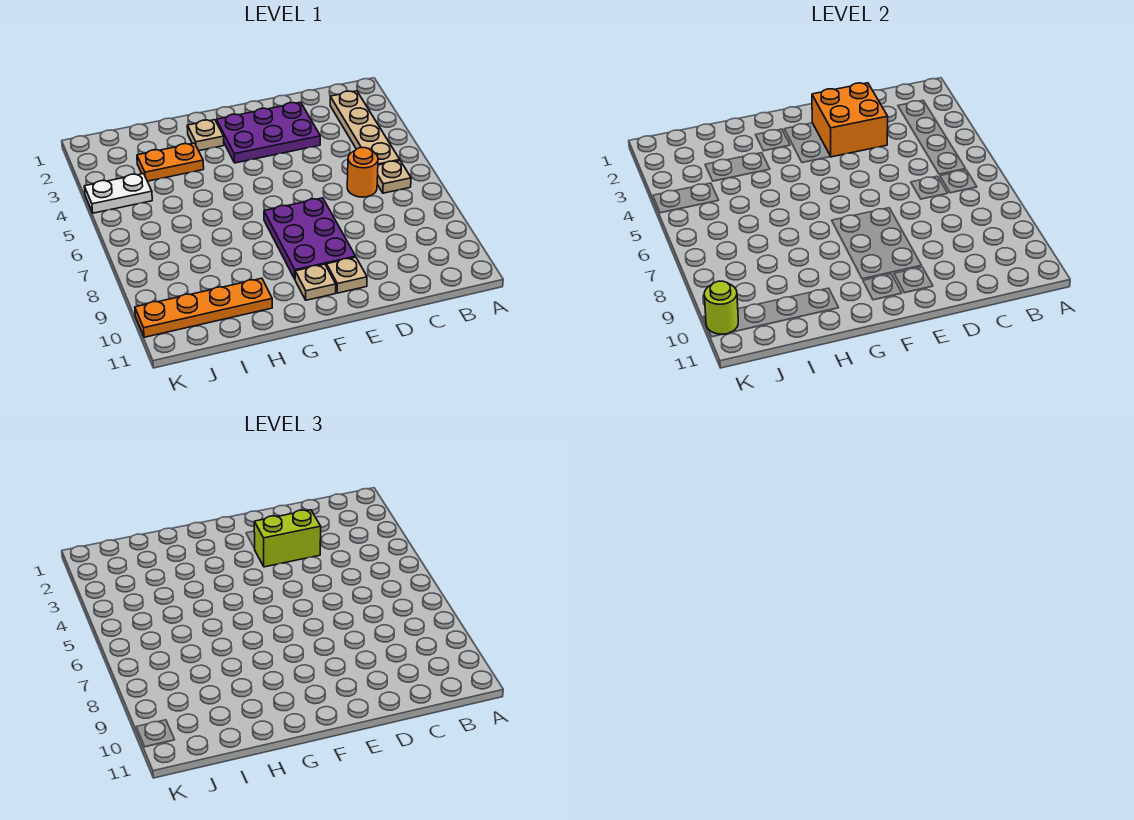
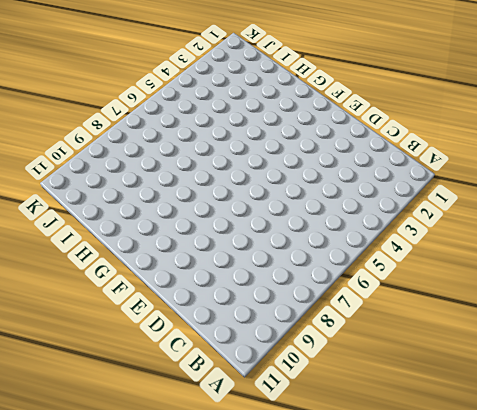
none -> tan 1x4 plate [330,91,400,165]
none -> tan 1x1 plate [377,161,411,193]
none -> orange 1x1 round brick [347,148,378,197]

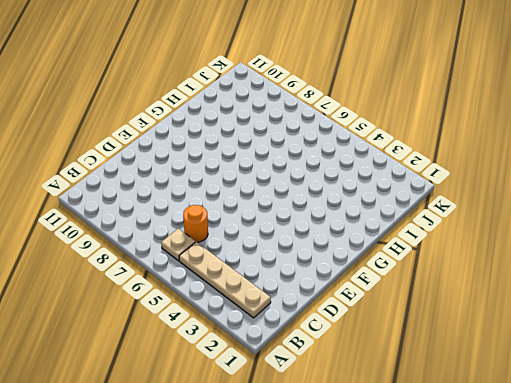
none -> purple 2x3 plate [216,102,320,163]
none -> purple 2x3 plate [264,198,356,279]
none -> tan 1x1 plate [327,257,367,293]

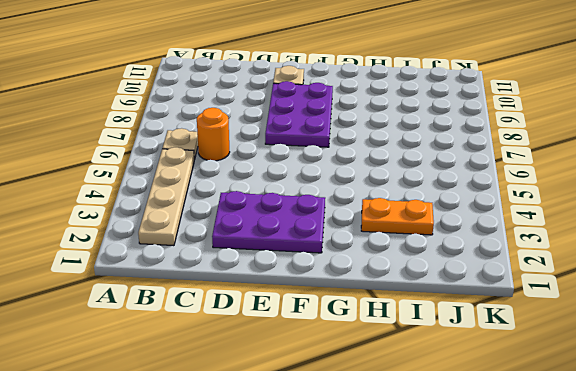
none -> tan 1x1 plate [295,264,336,300]
none -> tan 1x1 plate [187,120,224,151]
none -> orange 1x4 plate [135,278,272,337]

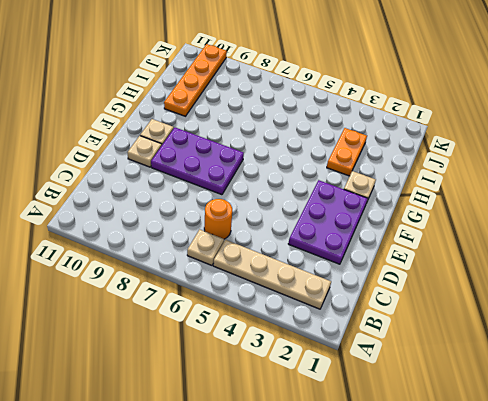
none -> white 1x2 plate [84,174,152,213]
none -> orange 2x2 brick [812,83,888,157]
none -> lime 1x1 round brick [704,281,738,334]

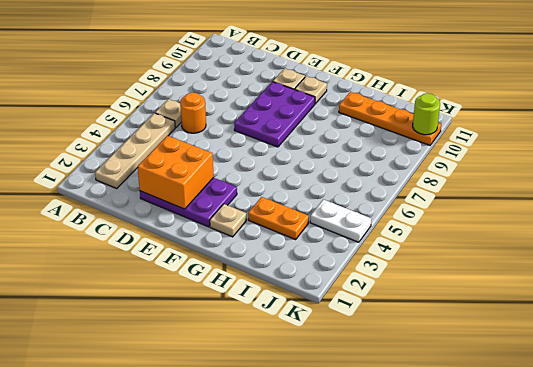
none -> lime 1x2 brick [254,510,321,567]

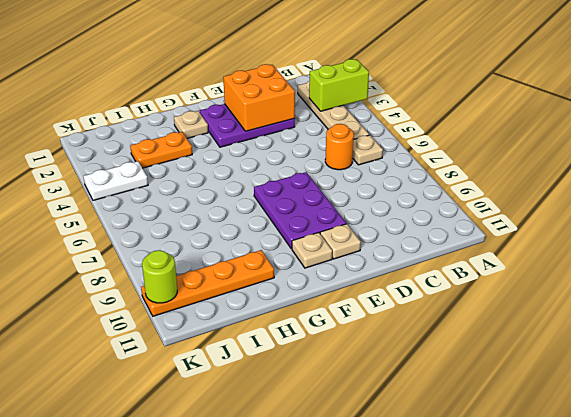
lime 1x2 brick [309,59,369,111] -> lime 1x2 brick moved to [254,510,321,567]

